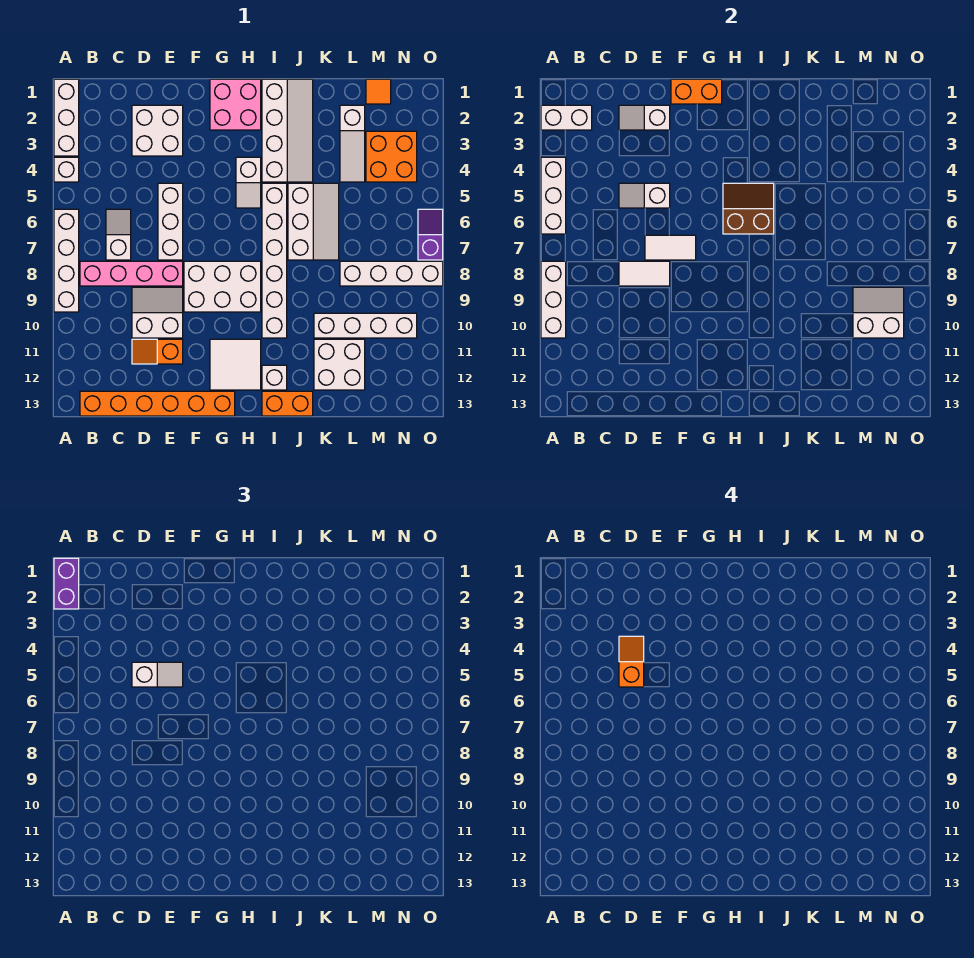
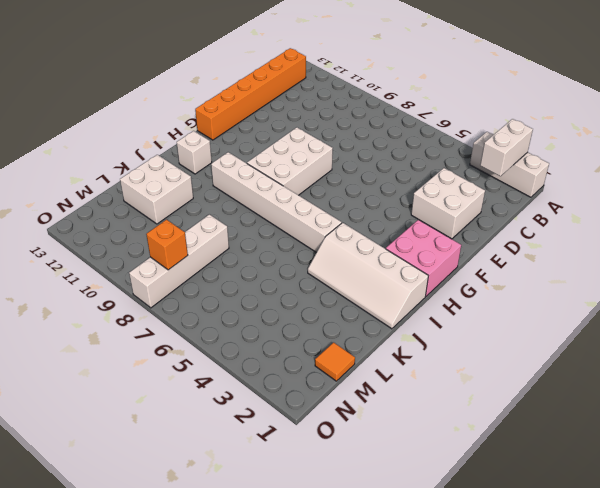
orange 1x1 brick [146,220,188,270] -> none
none -> white 1x1 brick [54,157,79,182]
none -> white 1x4 brick [54,209,79,312]
none -> pink 1x4 brick [80,261,183,286]
none -> white 1x2 slope [106,209,131,260]

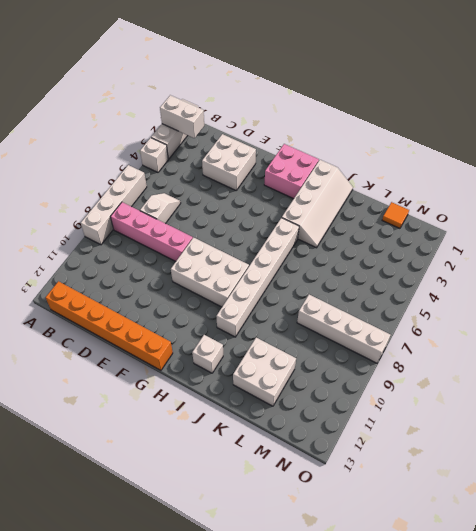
none -> white 2x2 slope [132,287,183,338]
none -> orange 1x2 slope [132,339,183,364]
none -> white 1x3 brick [158,183,183,260]
none -> white 2x2 tile [210,339,261,390]

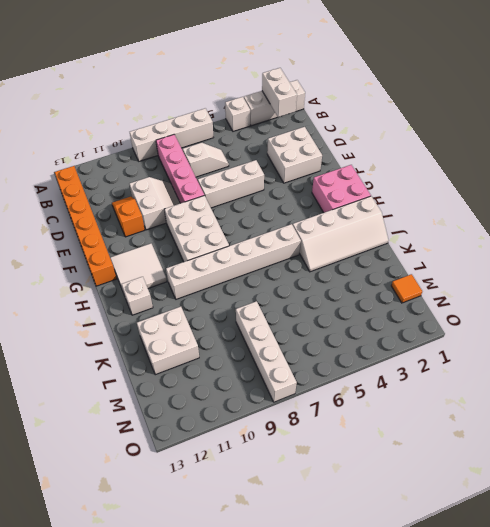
none -> white 1x2 slope [236,157,261,208]
none -> orange 1x2 brick [262,391,313,416]
none -> white 2x3 slope [288,183,339,260]
none -> white 1x4 brick [314,313,417,338]

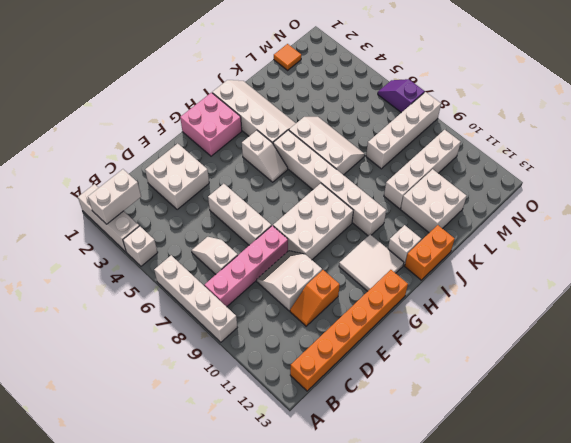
none -> white 1x3 slope [340,105,365,182]
none -> orange 2x2 brick [366,131,417,182]
none -> white 1x3 brick [541,157,566,234]
none -> white 1x3 brick [541,261,566,338]

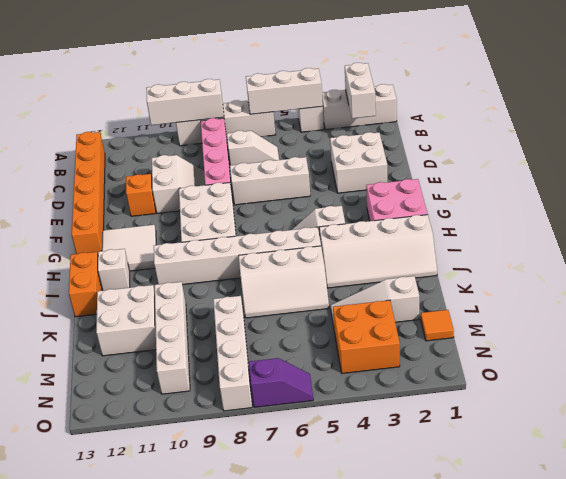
none -> white 1x2 slope [619,105,670,130]
none -> white 1x2 slope [619,183,670,208]
none -> white 1x2 tile [619,261,670,286]
none -> white 1x2 tile [645,235,696,260]

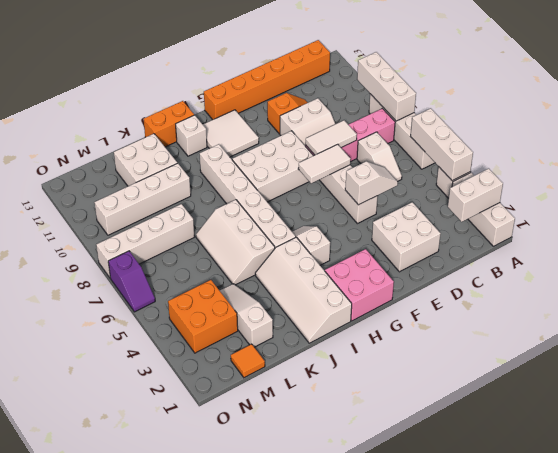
none -> white 1x2 slope [619,105,670,130]
none -> orange 1x2 brick [671,79,722,104]
none -> brown 2x2 slope [723,183,774,234]
none -> white 2x2 slope [853,287,904,338]

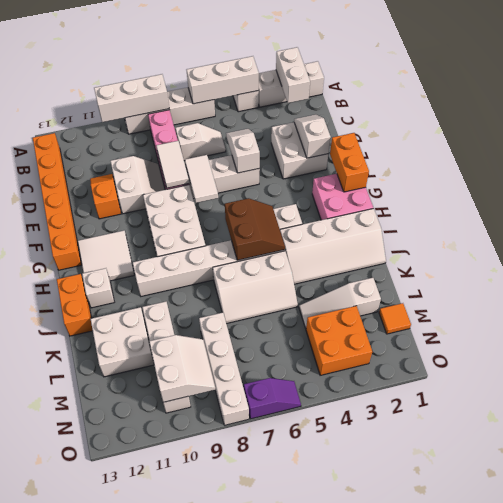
none -> purple 1x2 brick [54,558,79,609]
none -> white 1x2 slope [132,662,183,687]
none -> orange 1x2 slope [619,636,644,687]

